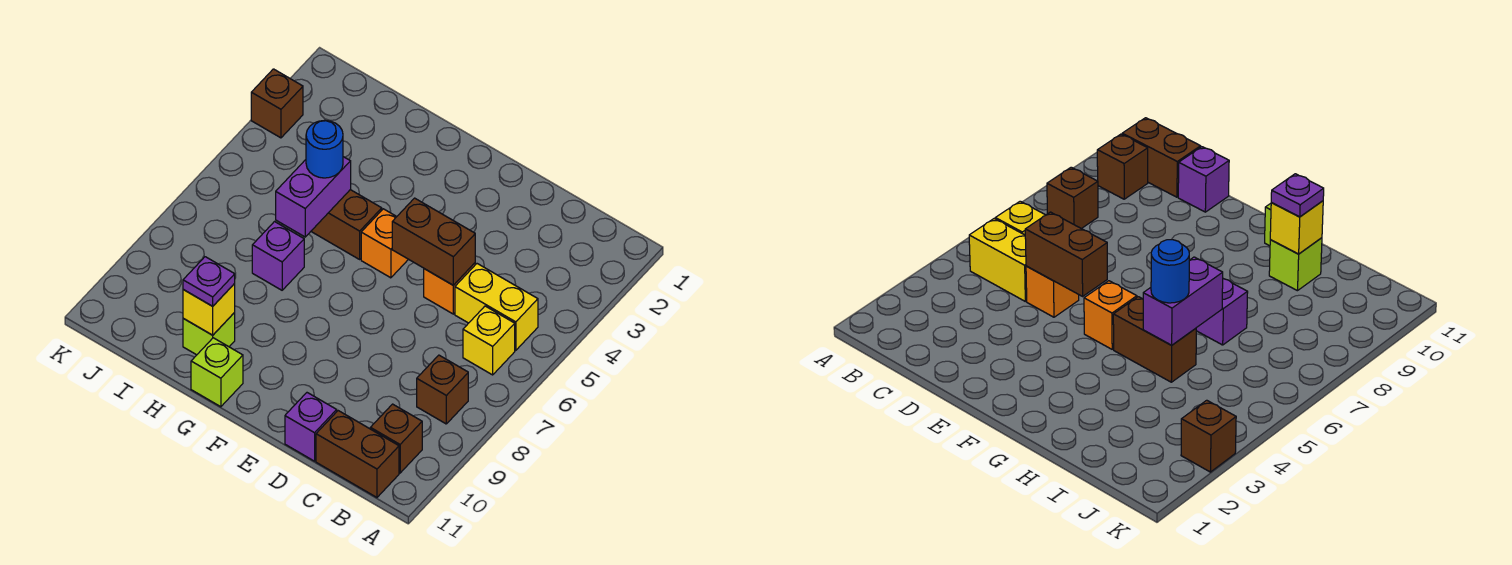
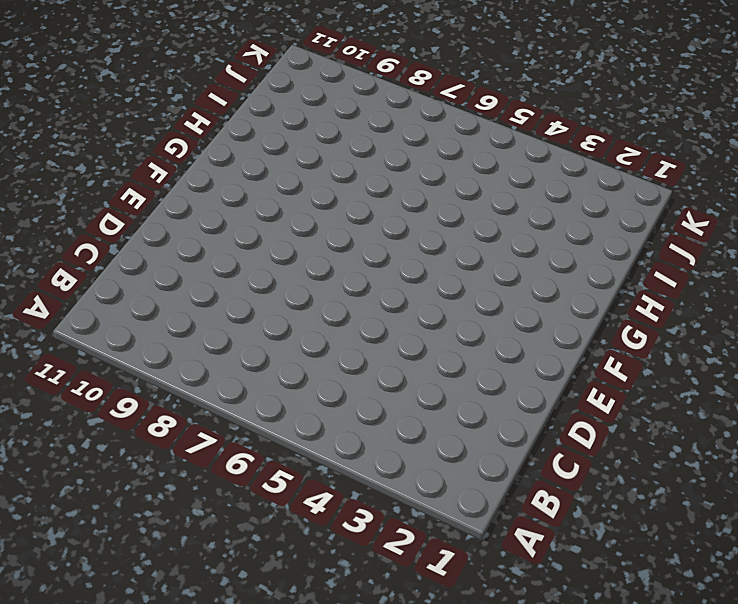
none -> yellow 1x2 brick [455,264,538,350]
none -> yellow 1x1 brick [463,306,515,375]
none -> brown 1x1 brick [417,355,468,424]

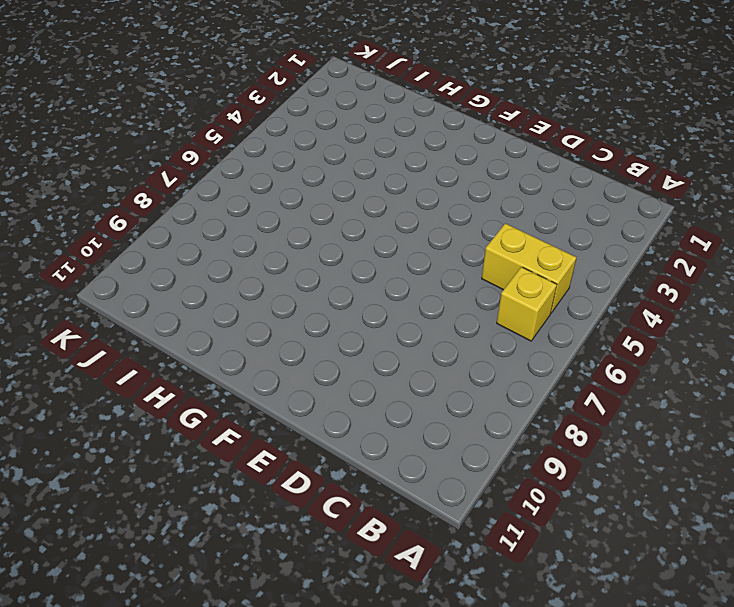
none -> brown 1x1 brick [417,355,468,424]
none -> brown 1x1 brick [370,404,422,473]
none -> brown 1x2 brick [316,411,399,497]

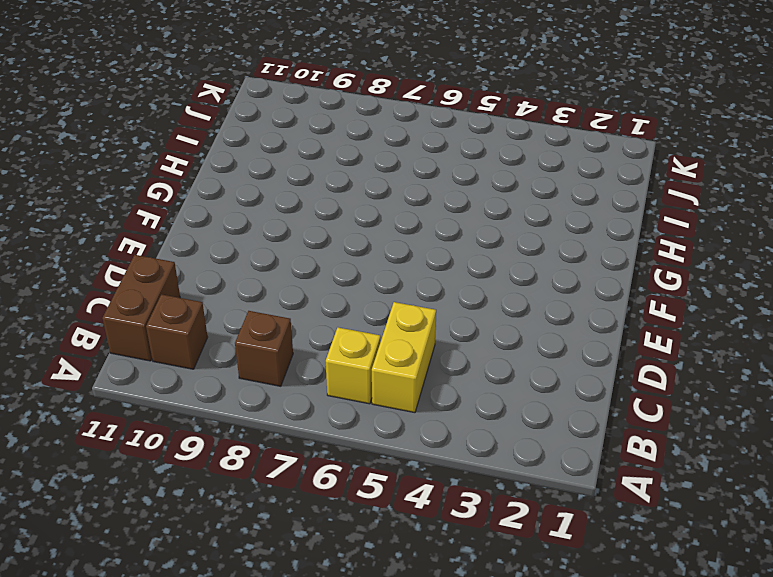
none -> orange 1x1 brick [424,263,475,314]
none -> purple 1x1 brick [285,393,337,461]
none -> orange 1x1 brick [361,209,408,278]

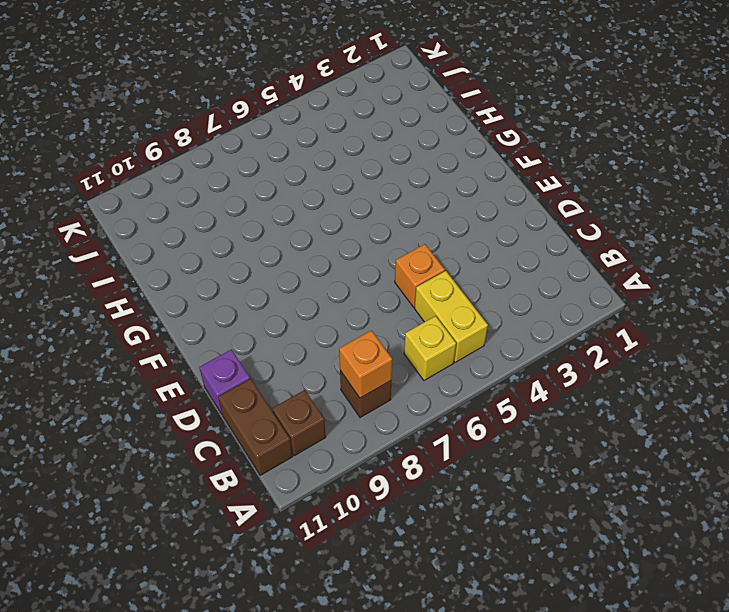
orange 1x1 brick [339,330,392,398] -> orange 1x1 brick moved to [361,209,408,278]
none -> brown 1x2 brick [311,190,382,259]
none -> lime 1x1 brick [191,338,243,407]
none -> purple 1x1 brick [252,222,304,290]

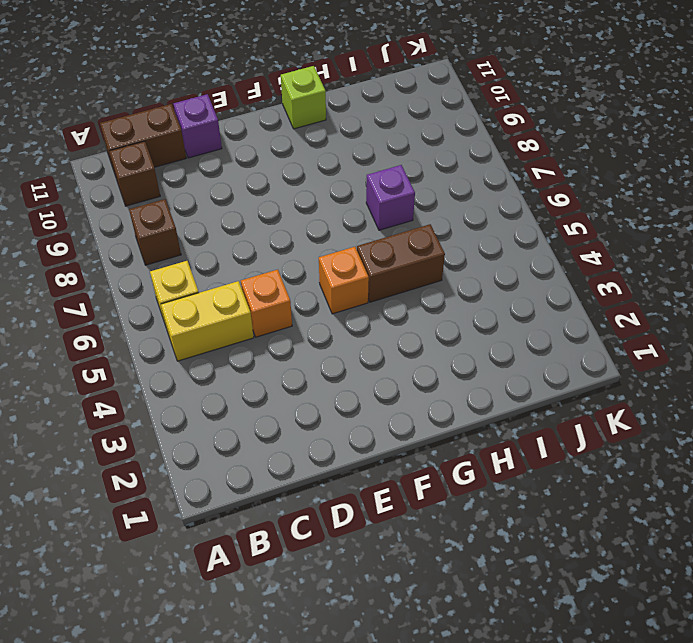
none -> lime 1x1 brick [183,313,235,355]
none -> brown 1x1 brick [251,69,303,138]
none -> brown 1x2 brick [392,198,475,285]

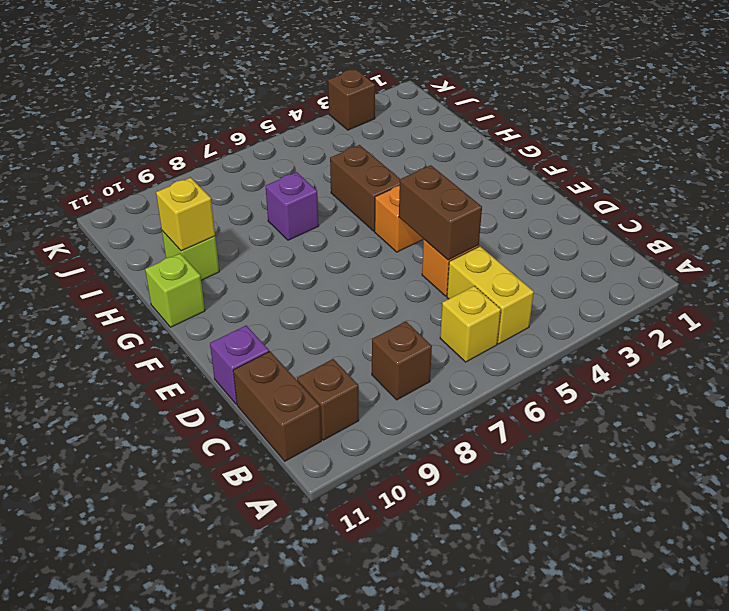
none -> purple 1x2 brick [276,157,351,237]
none -> blue 1x1 round brick [306,120,343,178]
none -> purple 1x1 plate [183,257,235,306]

